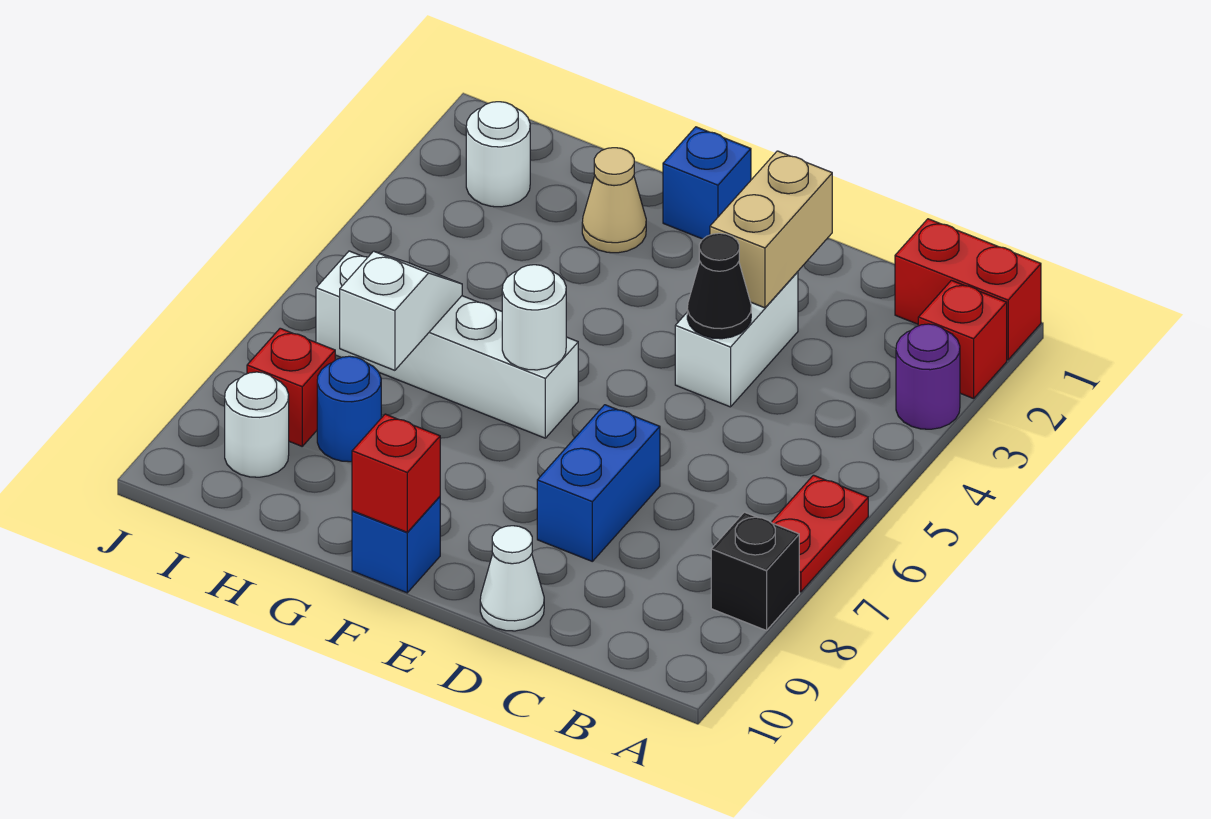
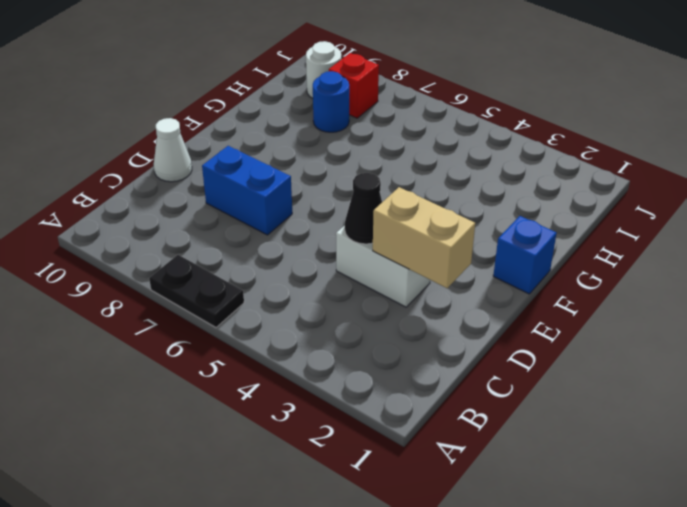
black 1x2 plate [149,255,244,327] -> red 1x2 plate [771,475,868,592]
none -> red 1x2 brick [895,219,1041,360]
none -> red 1x1 brick [918,280,1007,399]
none -> purple 1x1 round brick [896,324,960,429]

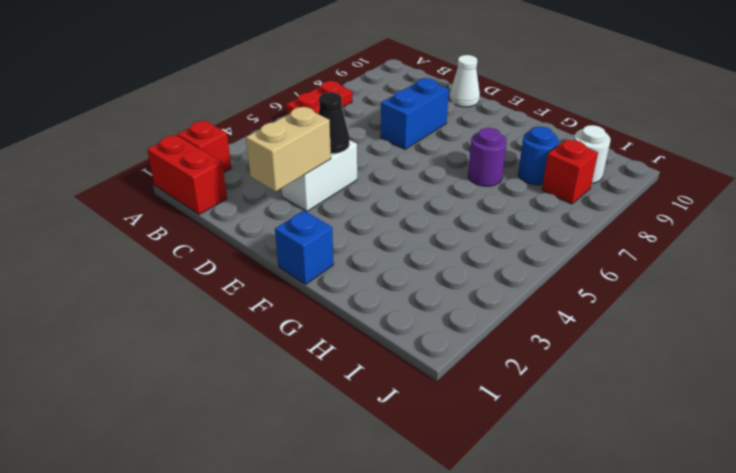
purple 1x1 round brick [468,128,507,186] -> purple 1x1 round brick moved to [896,324,960,429]
none -> black 1x1 brick [711,512,799,630]
none -> white 1x4 brick [316,251,578,438]
none -> blue 1x1 brick [352,497,440,593]

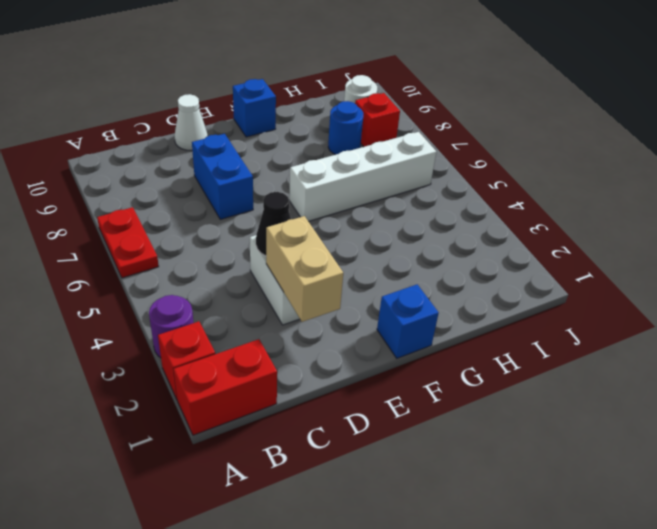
none -> black 1x1 brick [711,512,799,630]
none -> tan 1x1 cone [582,148,646,253]
none -> white 1x1 round brick [466,102,530,207]

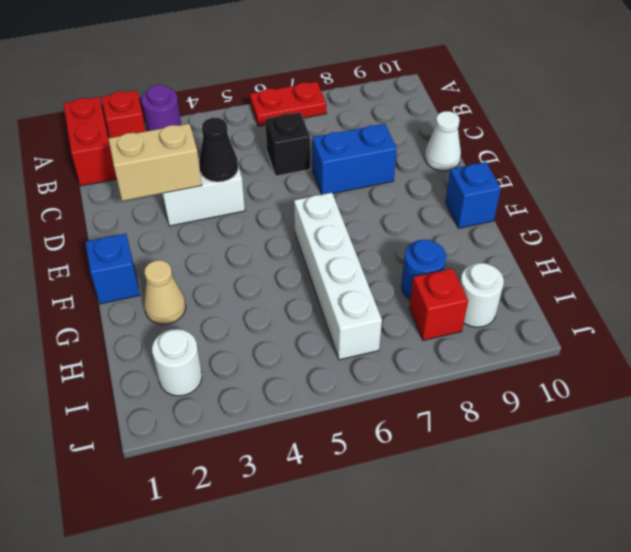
black 1x1 brick [265,112,310,176] -> black 1x1 brick moved to [711,512,799,630]
none -> white 1x1 round brick [502,265,566,370]
none -> red 1x1 brick [352,414,440,532]
none -> white 1x2 slope [340,251,462,370]

